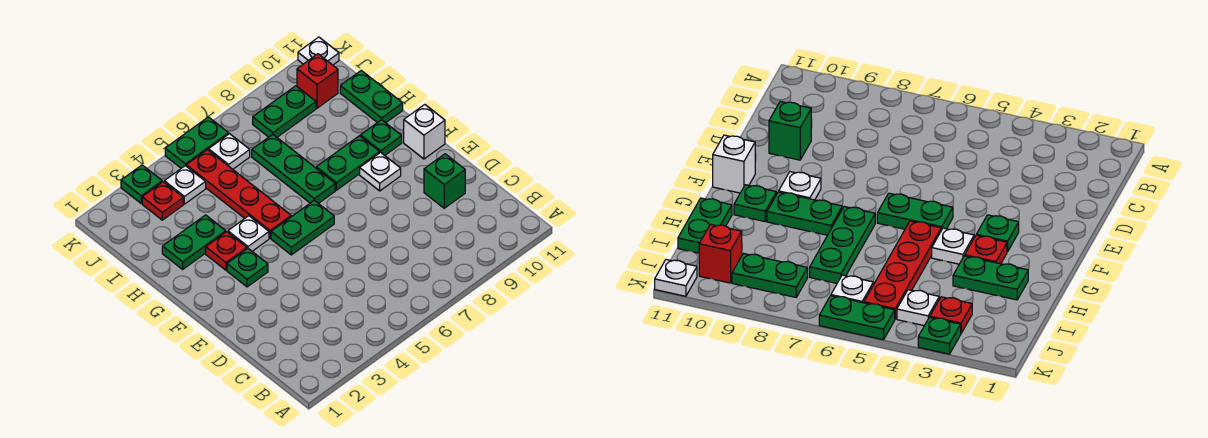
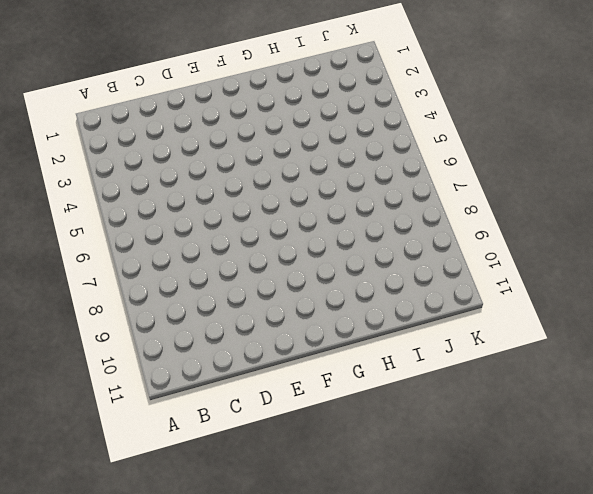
none -> green 1x1 brick [424,154,465,208]
none -> green 1x1 plate [227,249,268,287]
none -> green 1x2 plate [271,200,334,255]

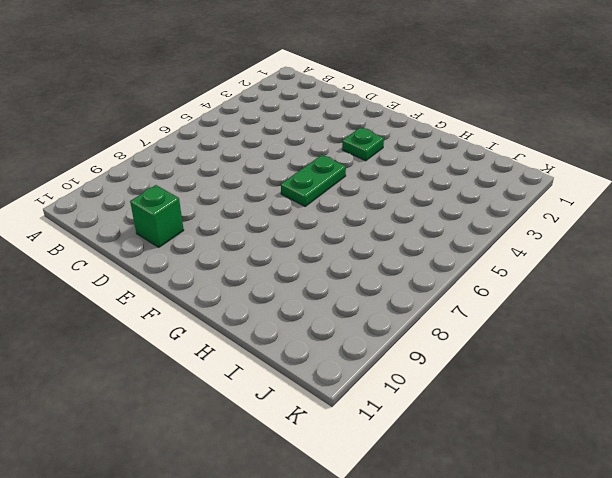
none -> white 1x1 plate [360,152,401,191]
none -> white 1x1 brick [404,105,445,159]
none -> red 1x1 plate [206,232,247,270]

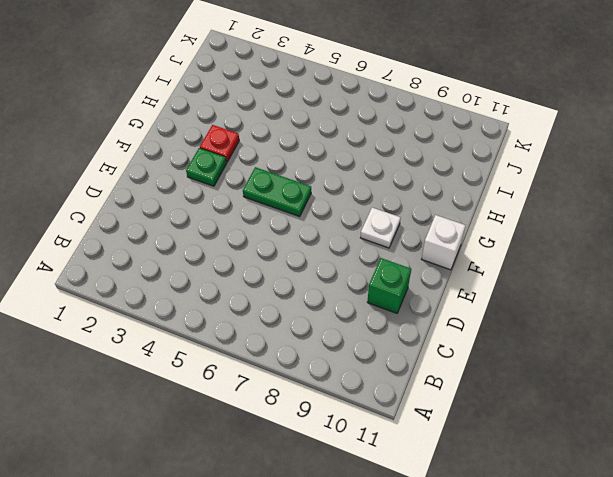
none -> white 1x1 plate [228,216,269,251]
none -> red 1x4 plate [186,150,291,238]
none -> green 1x3 plate [252,135,335,203]

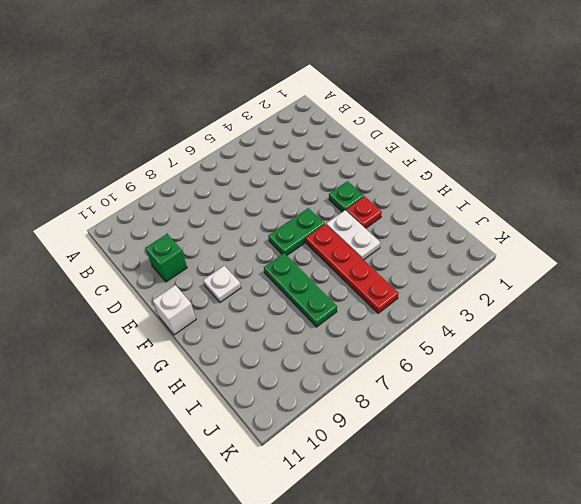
white 1x2 plate [326,210,380,260] -> white 1x1 plate [228,216,269,251]
none -> green 1x2 plate [316,136,380,190]
none -> green 1x1 plate [360,120,402,155]
none -> green 1x2 plate [162,215,226,269]

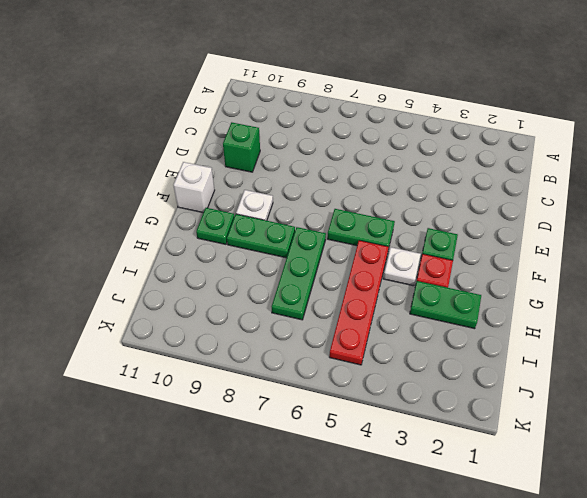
none -> green 1x2 plate [340,70,403,123]
none -> red 1x1 plate [142,182,183,220]
none -> white 1x1 plate [164,166,206,204]

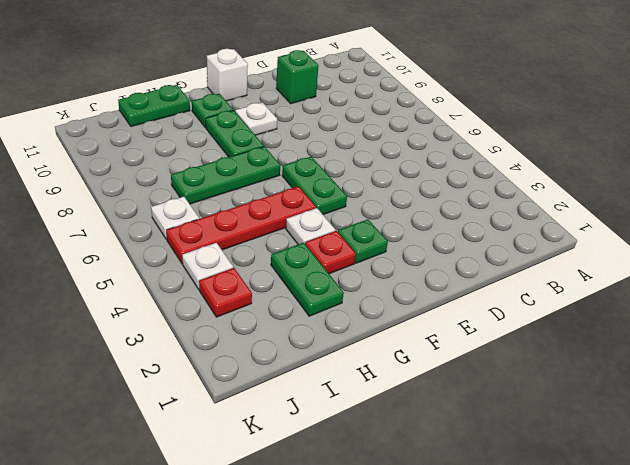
none -> green 1x2 plate [253,86,316,137]
none -> red 1x1 brick [297,54,338,108]
none -> green 1x1 plate [121,165,162,203]

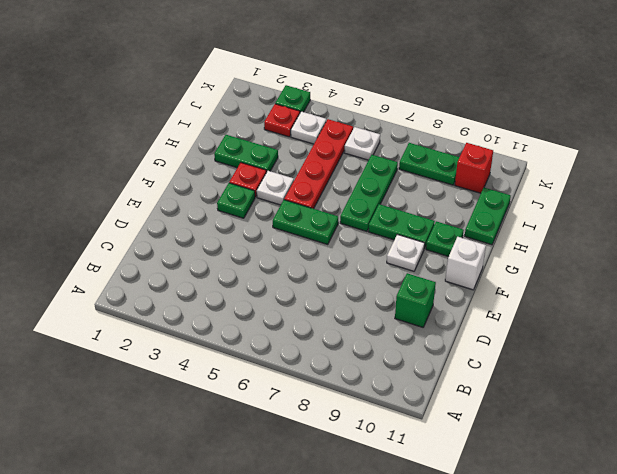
none -> green 1x2 plate [165,117,229,168]
none -> white 1x1 plate [298,37,339,65]

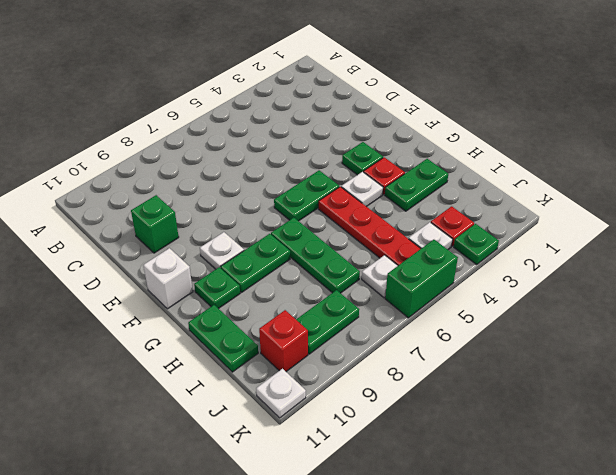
green 1x2 brick [385,240,458,318] -> green 1x2 plate [165,117,229,168]

